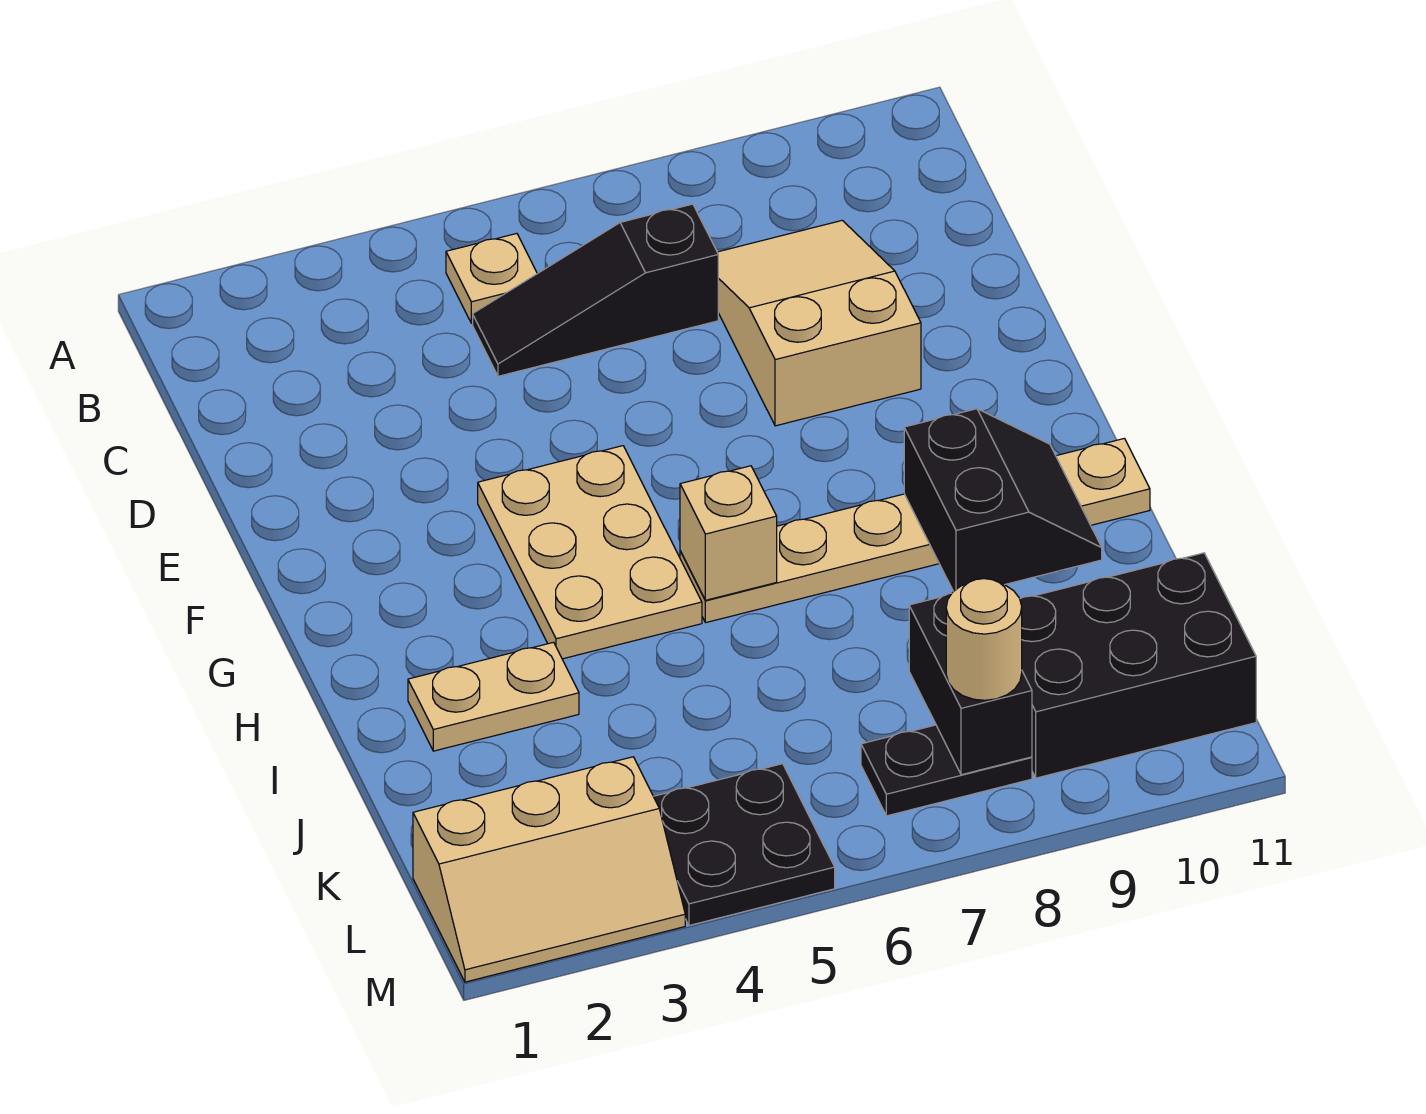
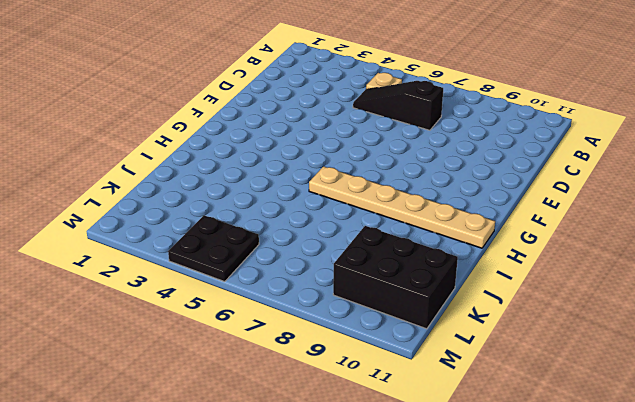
none -> tan 2x3 slope [717,220,921,426]
none -> tan 2x3 plate [478,446,702,659]
none -> tan 1x2 plate [408,642,579,751]

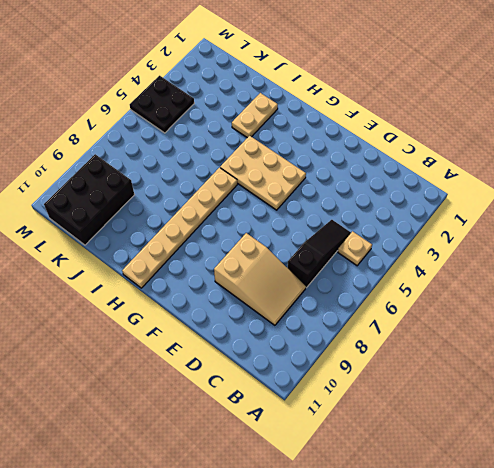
none -> tan 2x3 slope [413,757,685,982]
none -> black 1x2 plate [861,725,1032,816]
none -> tan 1x1 brick [680,466,777,600]

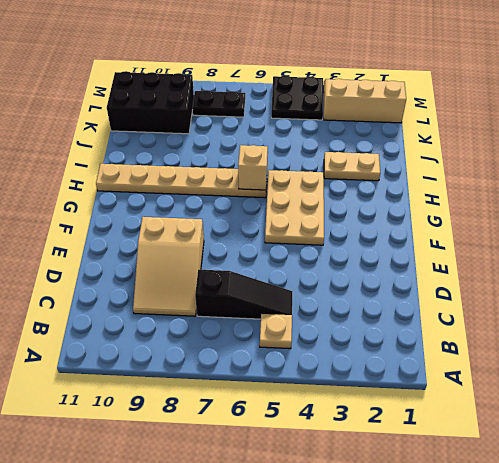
none -> black 2x2 slope [904,409,1102,592]
none -> black 1x2 brick [909,593,1032,775]
none -> tan 1x1 round brick [946,579,1022,700]

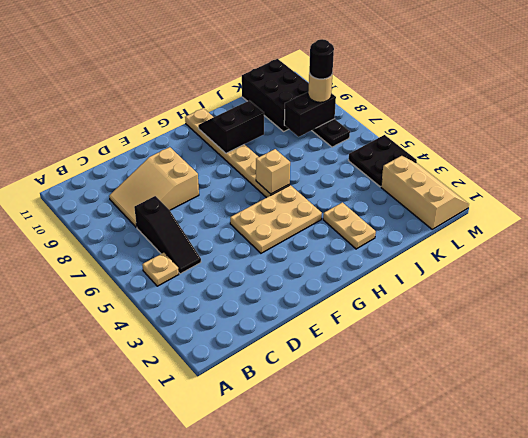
black 1x1 round brick [309,39,334,79] -> none

